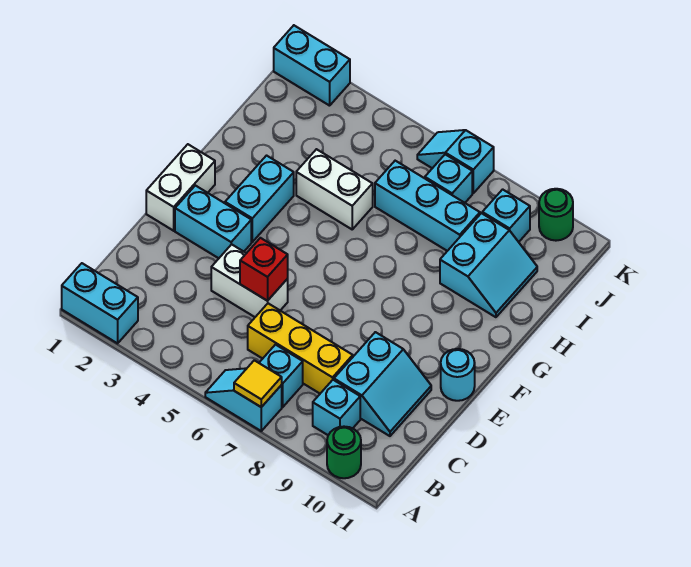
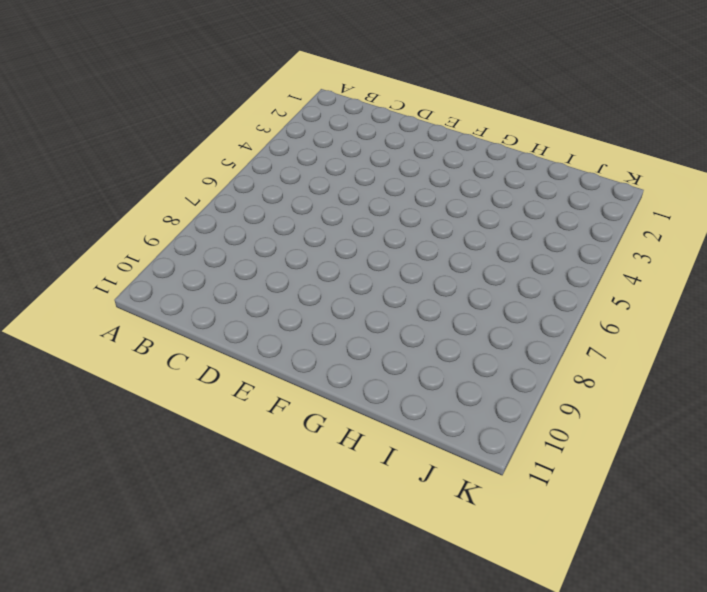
none -> cyan 1x2 brick [62,263,138,343]
none -> cyan 1x2 slope [205,368,282,431]
none -> green 1x1 round brick [327,427,361,478]

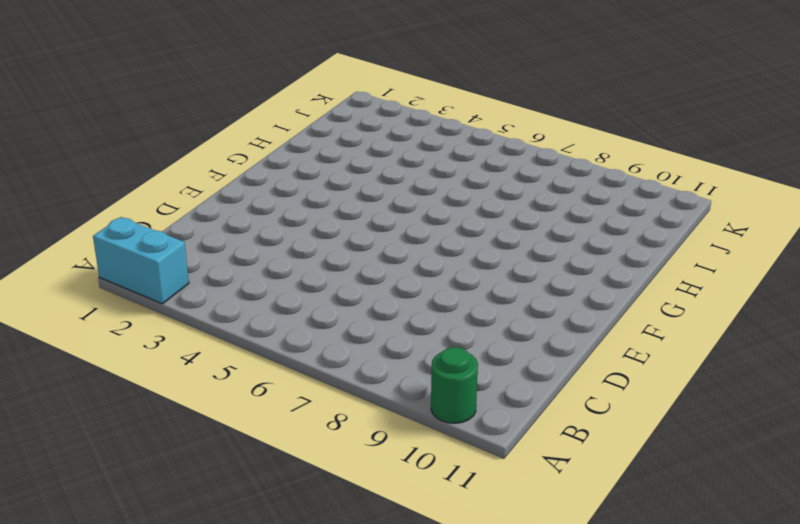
none -> cyan 1x2 slope [205,368,282,431]
none -> cyan 1x1 brick [259,345,303,407]
none -> cyan 1x1 brick [313,380,360,435]

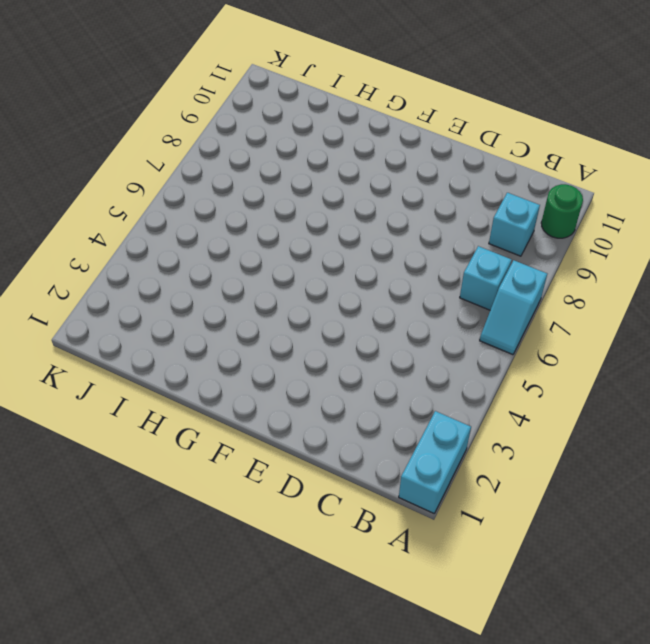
none -> yellow 1x3 brick [248,303,353,393]
none -> cyan 2x2 slope [334,332,431,436]
none -> white 1x2 brick [211,244,288,317]

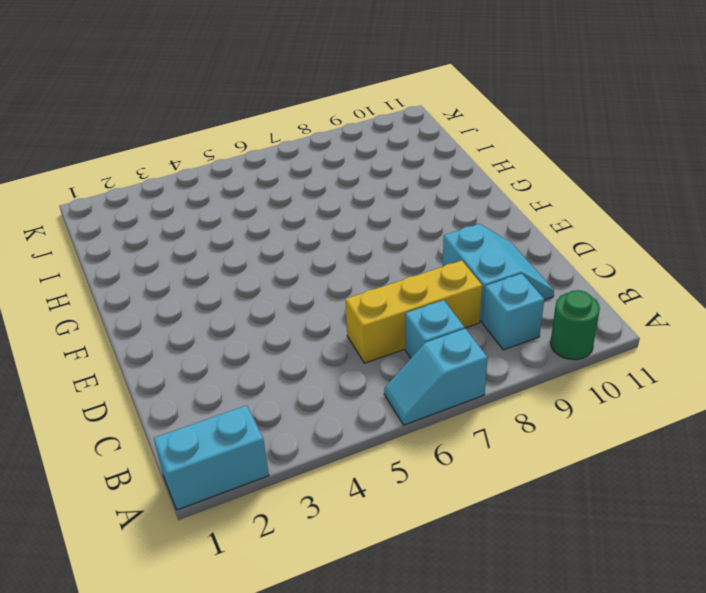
none -> white 1x2 brick [211,244,288,317]
none -> white 1x2 brick [146,144,215,231]
none -> cyan 1x2 brick [175,186,251,258]

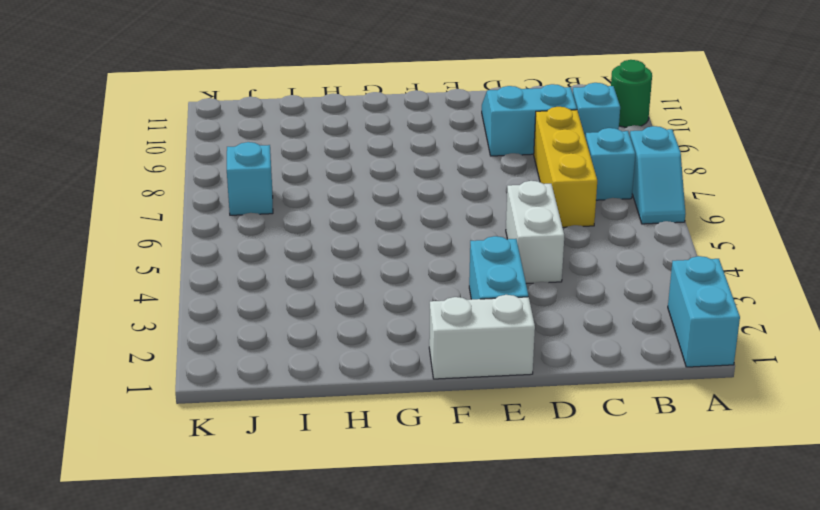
none -> cyan 1x1 round brick [441,349,475,401]
none -> cyan 1x2 brick [225,156,294,242]
none -> white 1x2 brick [296,149,373,229]

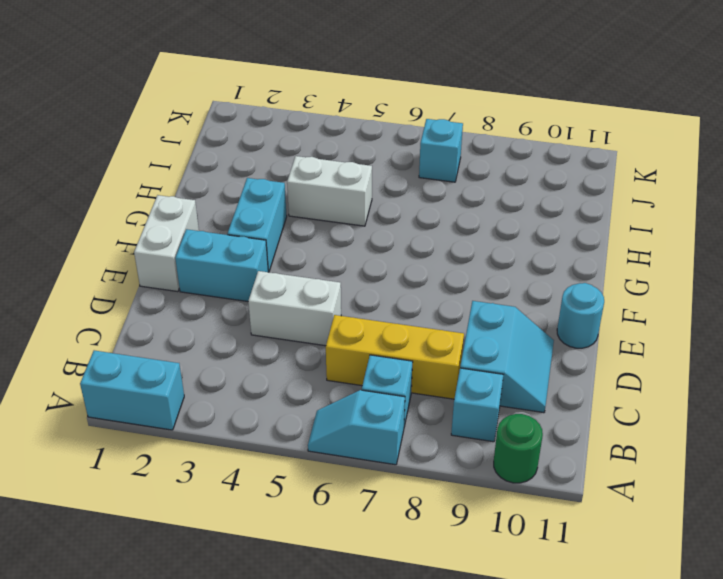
none -> cyan 2x2 slope [440,213,537,317]
none -> cyan 1x3 brick [375,161,480,251]
none -> cyan 1x1 brick [482,189,530,242]

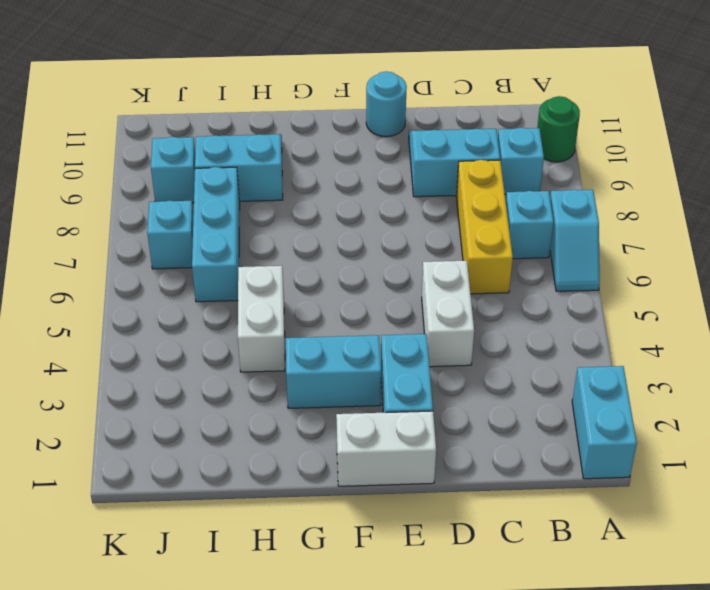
none -> cyan 1x2 brick [274,25,350,106]
none -> cyan 1x2 slope [417,130,494,193]
none -> green 1x1 round brick [539,189,573,241]

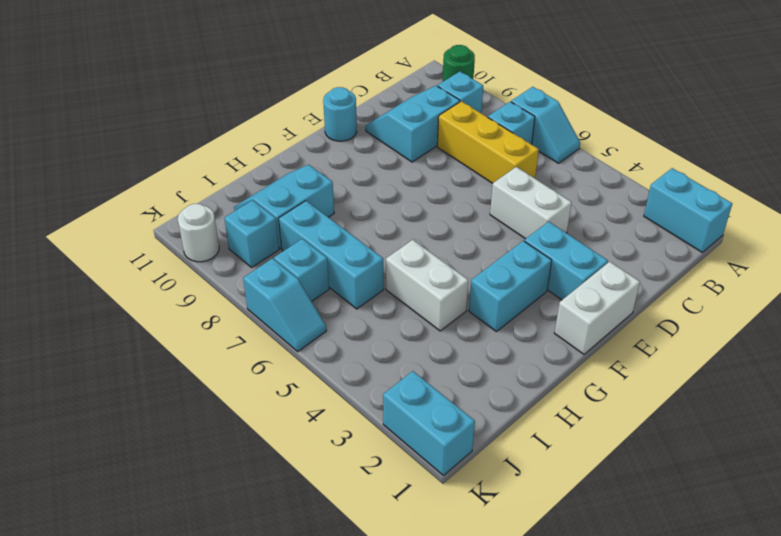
white 1x1 round brick [178,204,219,262] -> green 1x1 round brick [539,189,573,241]
none -> yellow 1x1 tile [234,360,282,407]
none -> red 1x1 brick [240,238,288,301]

